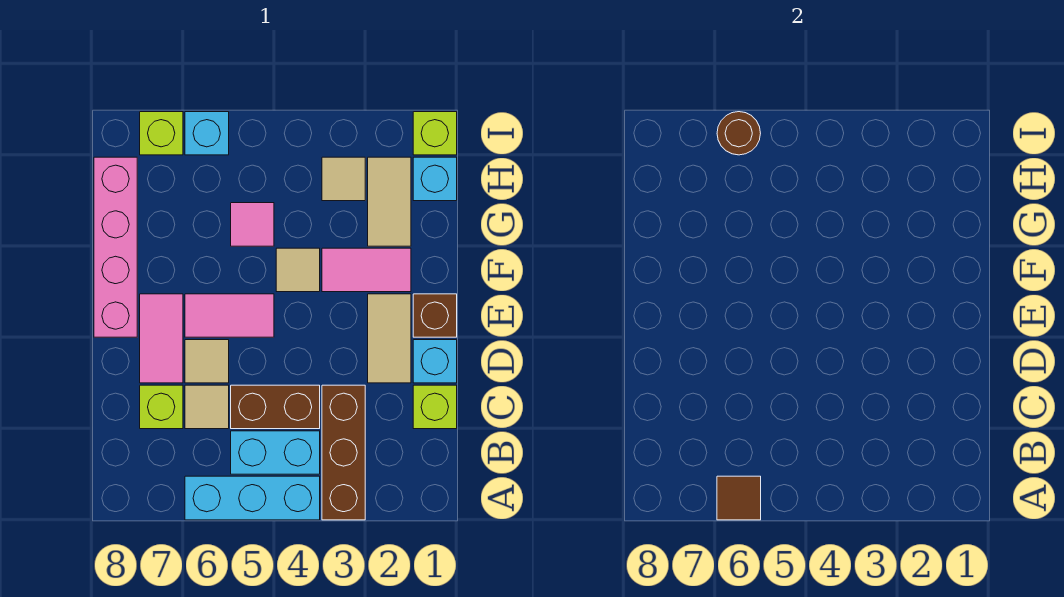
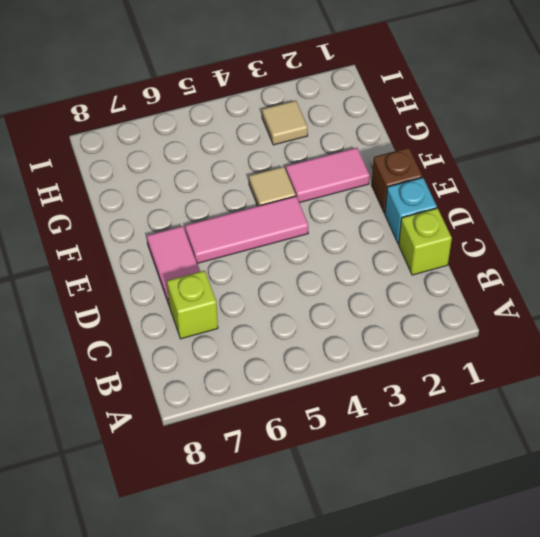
pink 1x3 tile [185,196,308,263] -> pink 1x2 tile [185,294,274,337]
none -> brown 1x3 brick [322,385,365,520]
none -> cyan 1x3 brick [185,476,320,520]
none -> cyan 1x2 brick [231,431,320,474]

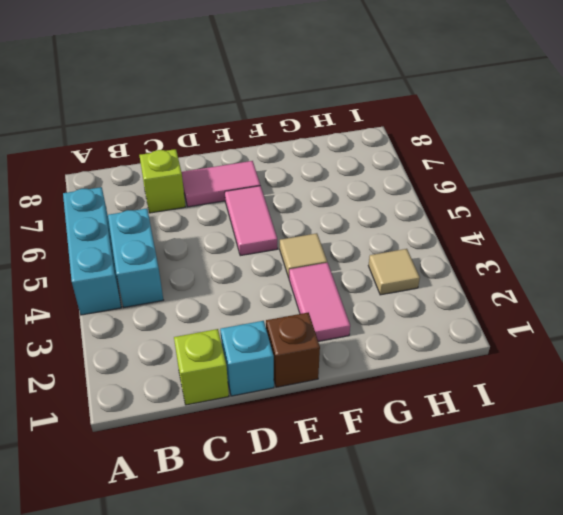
none -> brown 1x3 brick [322,385,365,520]
none -> brown 1x2 brick [231,385,320,429]
none -> tan 1x1 tile [185,385,229,429]

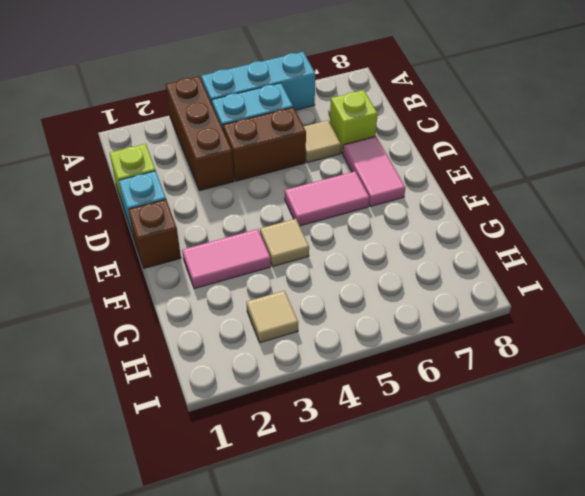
none -> tan 1x2 tile [368,294,411,383]
none -> tan 1x1 tile [185,340,229,383]
none -> pink 1x4 brick [94,157,137,337]

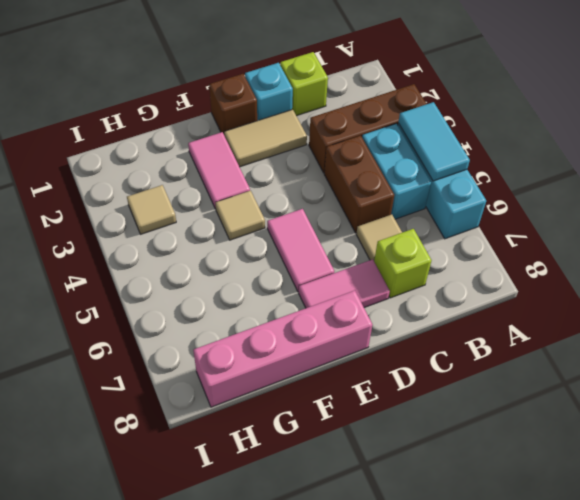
cyan 1x2 tile [398,102,470,181] -> none
none -> tan 1x1 tile [185,340,229,383]
none -> tan 1x2 tile [368,157,411,246]
none -> pink 1x1 tile [231,203,274,246]

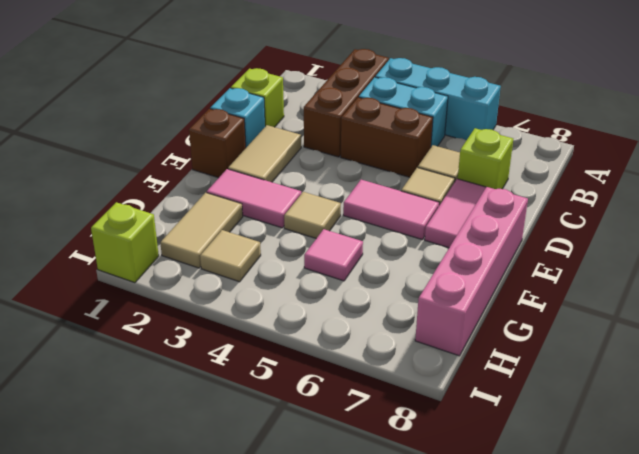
none -> cyan 1x1 brick [413,157,457,201]
none -> cyan 1x1 brick [185,112,229,155]
none -> lime 1x1 brick [140,112,183,155]

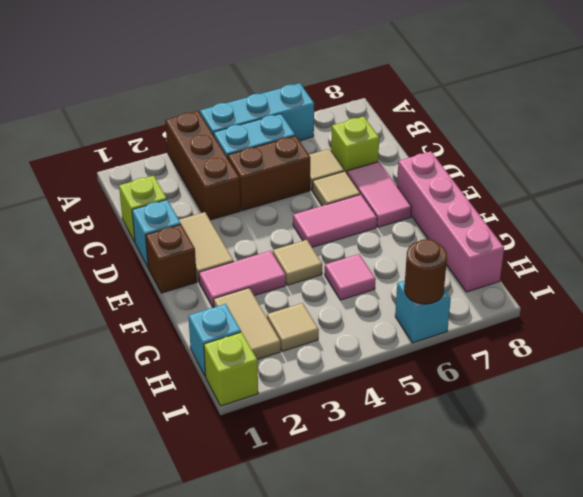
none -> lime 1x1 brick [140,112,183,155]
none -> brown 1x1 tile [717,476,761,520]

